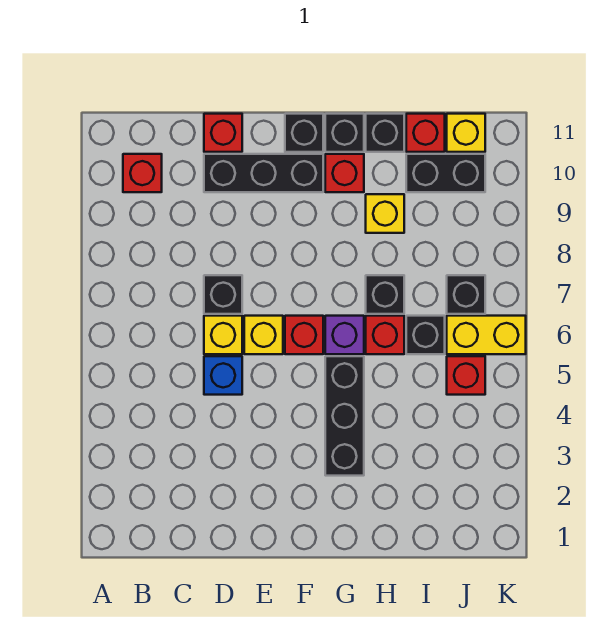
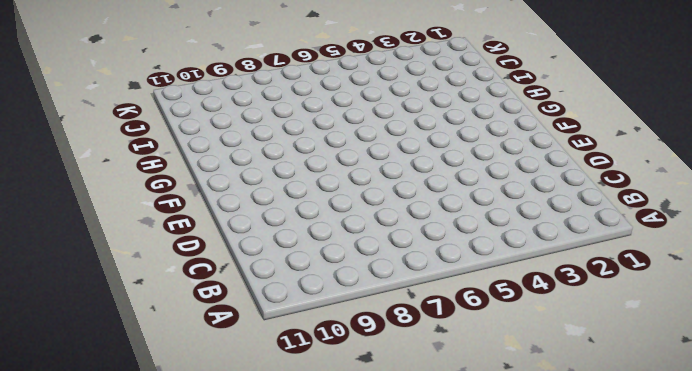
none -> red 1x1 brick [123,154,162,192]
none -> blue 1x1 brick [204,356,242,395]
none -> yellow 1x1 brick [204,316,242,354]

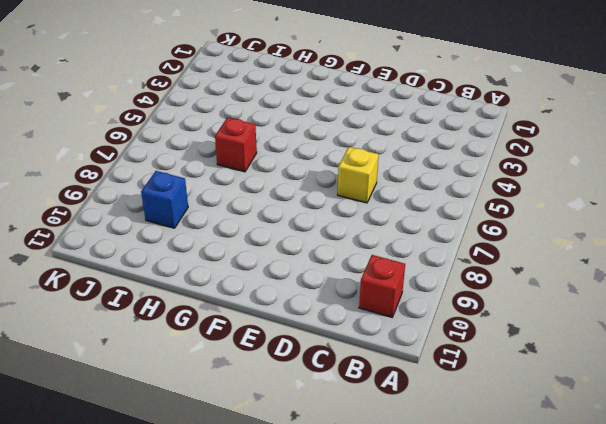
blue 1x1 brick [141,171,188,228] -> blue 1x1 brick moved to [204,356,242,395]
none -> black 1x1 brick [204,275,242,314]
none -> black 1x3 brick [204,154,323,192]
none -> red 1x1 brick [204,114,242,152]

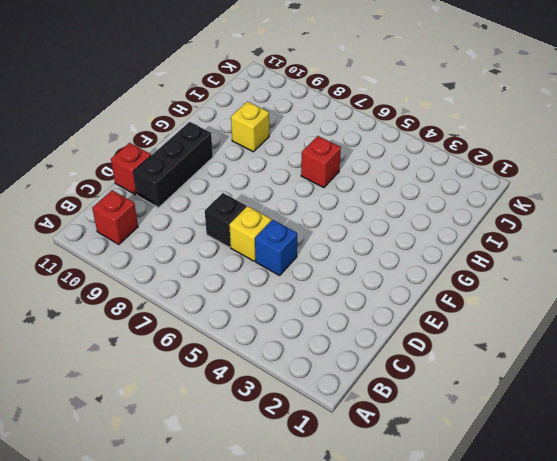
none -> yellow 1x1 brick [244,316,283,354]
none -> red 1x1 brick [285,316,323,354]
none -> black 1x1 brick [285,114,323,152]

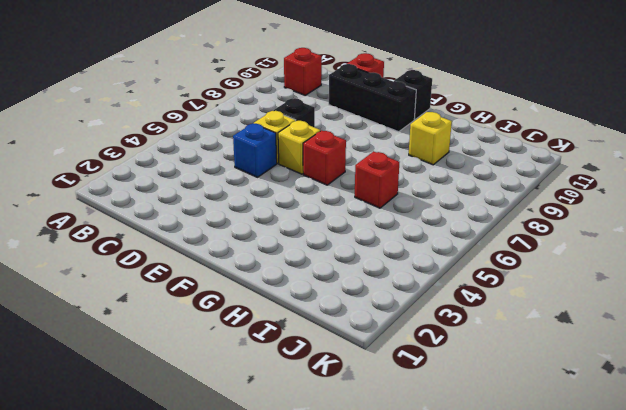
none -> black 1x3 brick [325,356,364,476]
none -> purple 1x1 brick [325,316,364,354]
none -> red 1x1 brick [325,154,364,192]

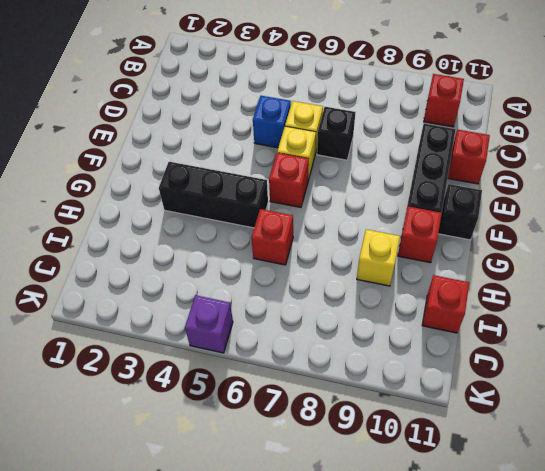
purple 1x1 brick [185,295,233,353] -> purple 1x1 brick moved to [325,316,364,354]
none -> black 1x1 brick [325,114,364,152]
none -> black 1x1 brick [366,275,404,314]
none -> black 1x1 brick [366,114,404,152]

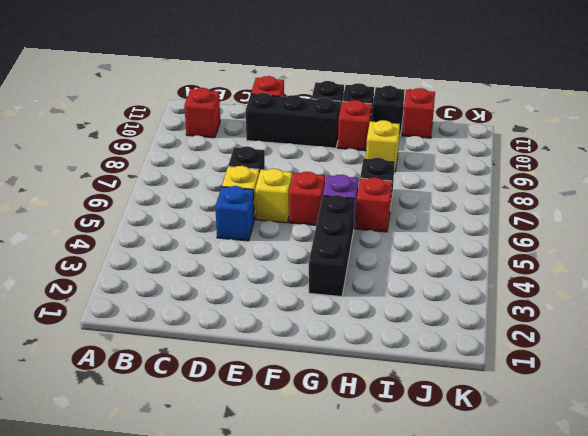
none -> black 1x1 brick [406,316,445,354]
none -> black 1x2 brick [406,154,485,192]
none -> red 1x1 brick [447,356,485,395]

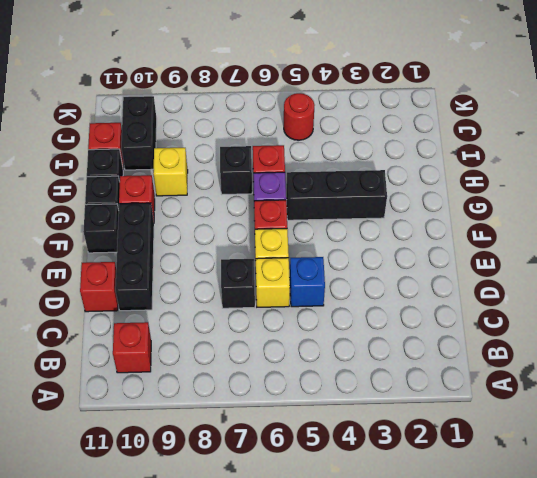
red 1x1 round brick [284,93,314,140] -> red 1x1 brick [447,356,485,395]
none -> black 1x1 brick [406,316,445,354]
none -> yellow 1x2 brick [447,316,526,354]
none -> black 1x1 brick [447,275,485,314]

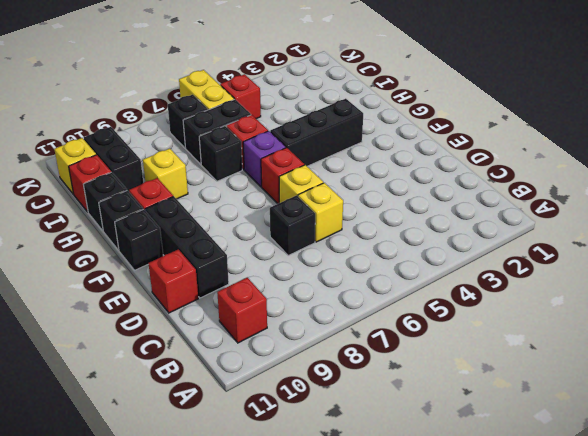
black 1x2 brick [183,99,251,164] -> black 1x1 brick [406,316,445,354]
none -> blue 1x1 brick [204,356,242,395]

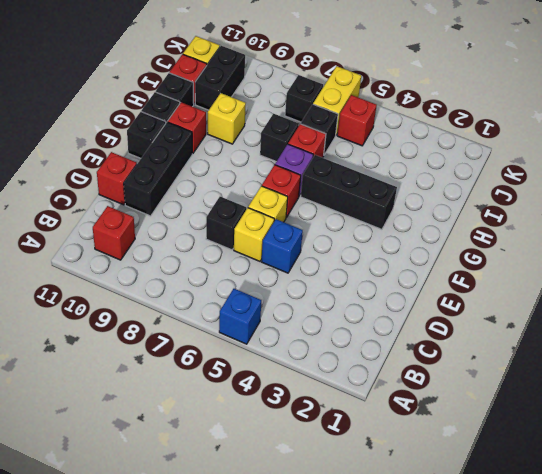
blue 1x1 brick [219,289,261,344] -> none

